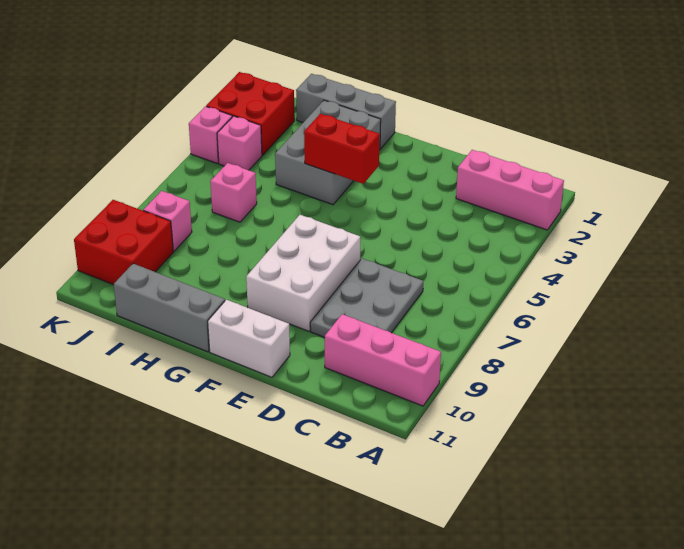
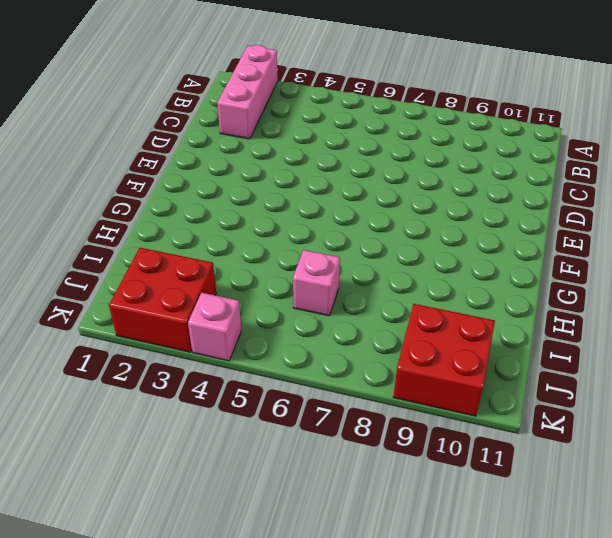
none -> pink 1x3 brick [325,314,441,406]
none -> grey 2x3 plate [310,259,423,338]
none -> white 2x3 brick [246,215,360,331]

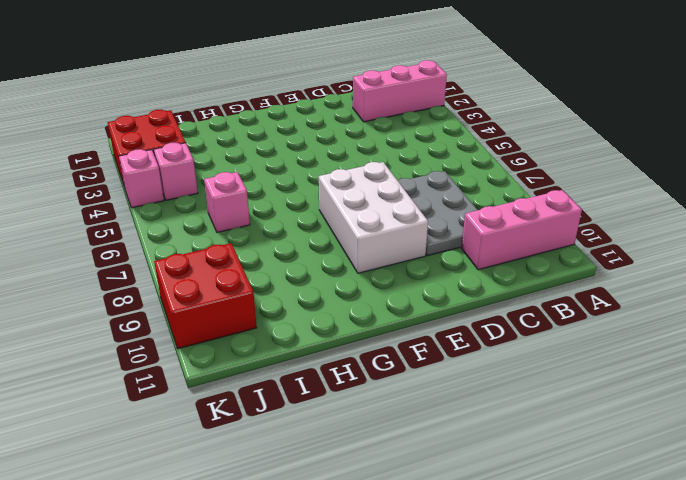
none -> white 1x2 brick [208,300,290,377]
none -> grey 1x3 brick [296,74,396,149]
none -> grey 2x3 brick [275,100,381,205]

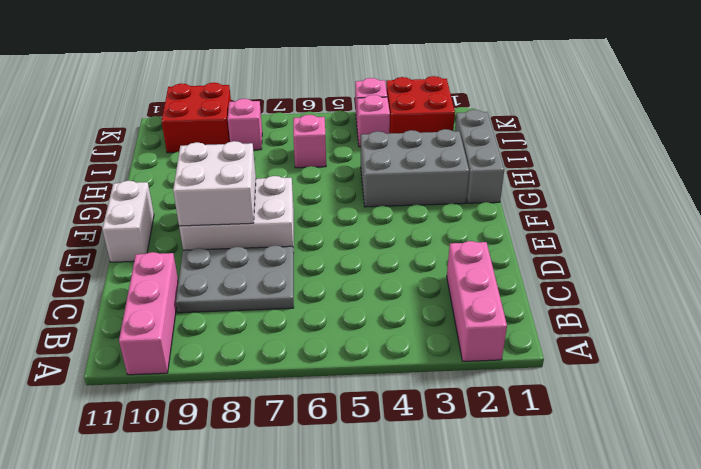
white 2x2 brick [173,141,256,226] -> none
none -> grey 1x3 brick [114,264,225,352]
none -> red 1x2 brick [304,114,380,184]

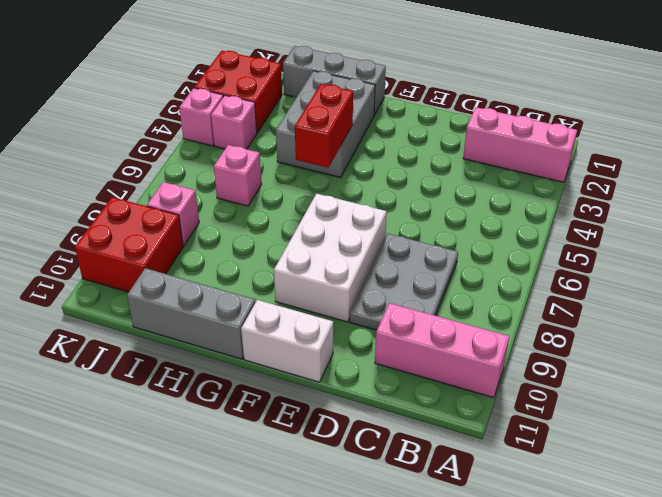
red 1x2 brick [295,84,353,168] -> red 1x2 brick turned to [304,114,380,184]

